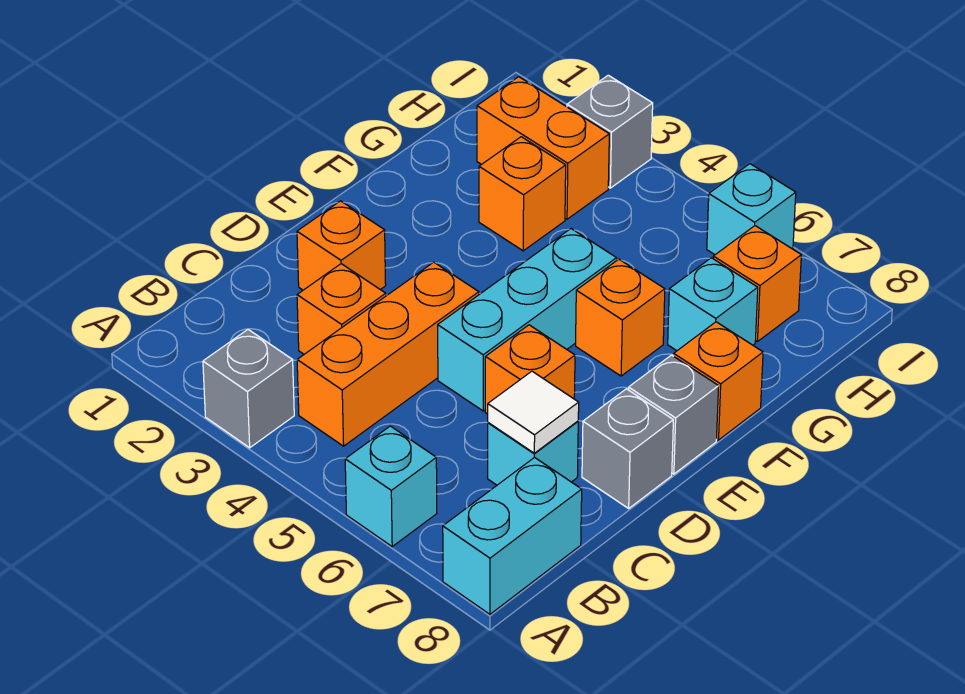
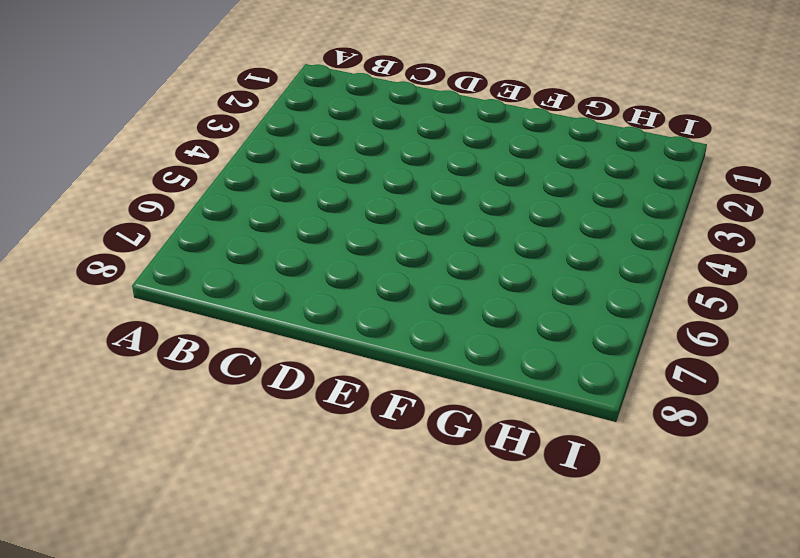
none -> grey 1x1 brick [203,330,294,448]
none -> cyan 1x1 brick [345,426,437,546]
none -> cyan 1x2 brick [443,457,582,614]

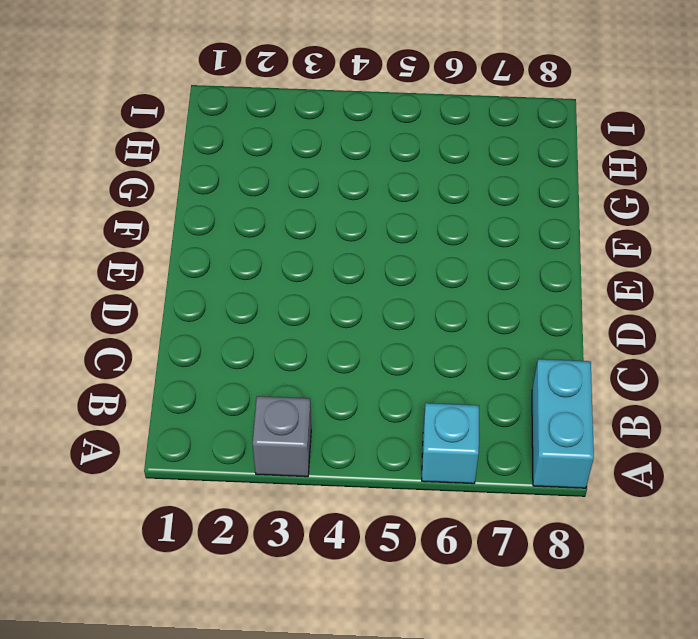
none -> orange 1x3 brick [297,262,479,446]
none -> orange 1x1 brick [297,264,386,354]
none -> cyan 1x1 brick [488,421,578,485]

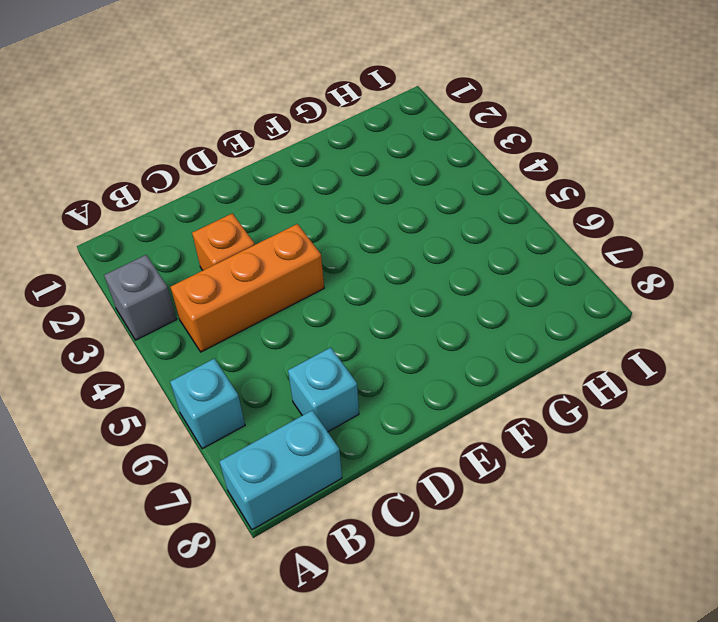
none -> orange 1x1 brick [297,201,386,290]
none -> cyan 1x3 brick [438,229,617,411]
none -> orange 1x1 brick [485,325,575,414]

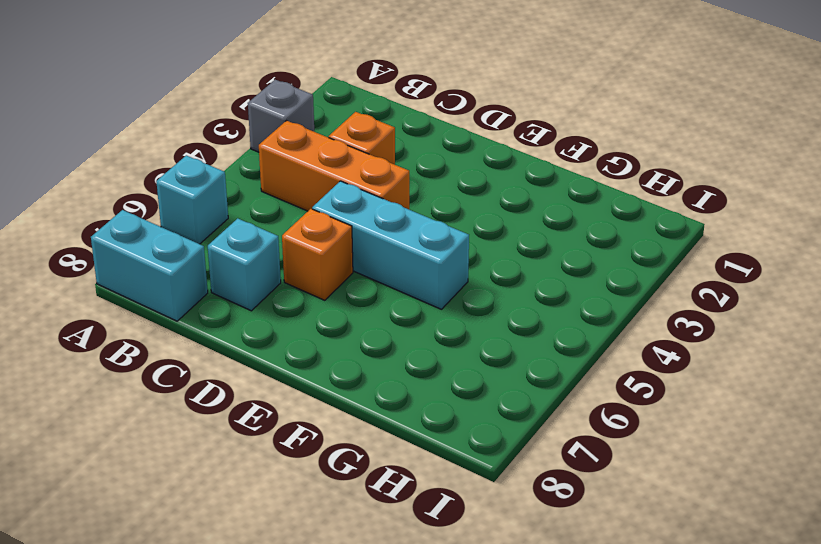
none -> orange 1x1 brick [297,201,386,290]
none -> grey 1x1 brick [582,389,673,508]
none -> grey 1x1 brick [628,355,719,474]

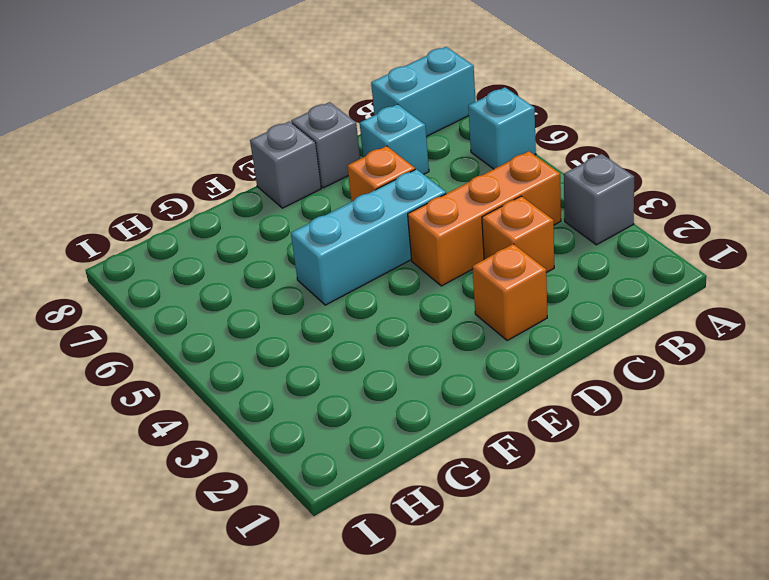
none -> orange 1x1 brick [576,259,665,376]
none -> orange 1x1 brick [674,322,763,440]
none -> orange 1x1 brick [479,137,566,251]

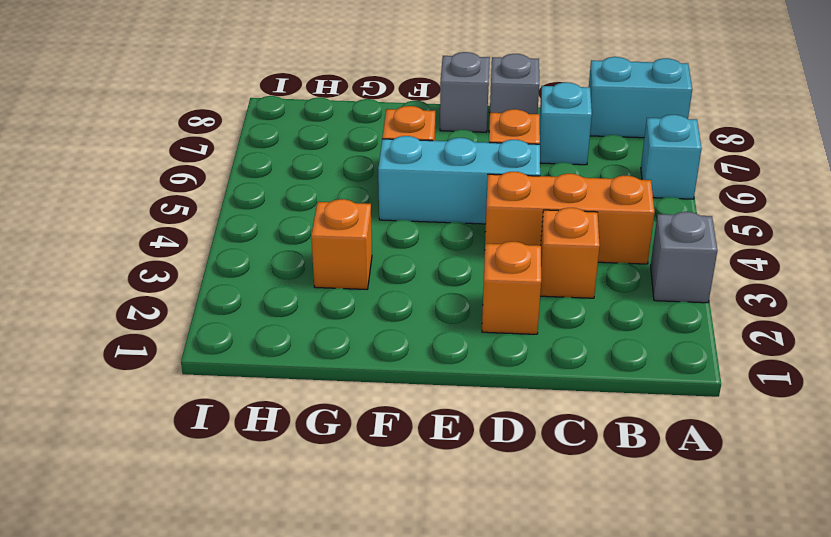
none -> orange 1x1 brick [674,322,763,440]
none -> cyan 1x1 brick [668,258,758,351]
none -> orange 1x2 brick [477,77,609,219]

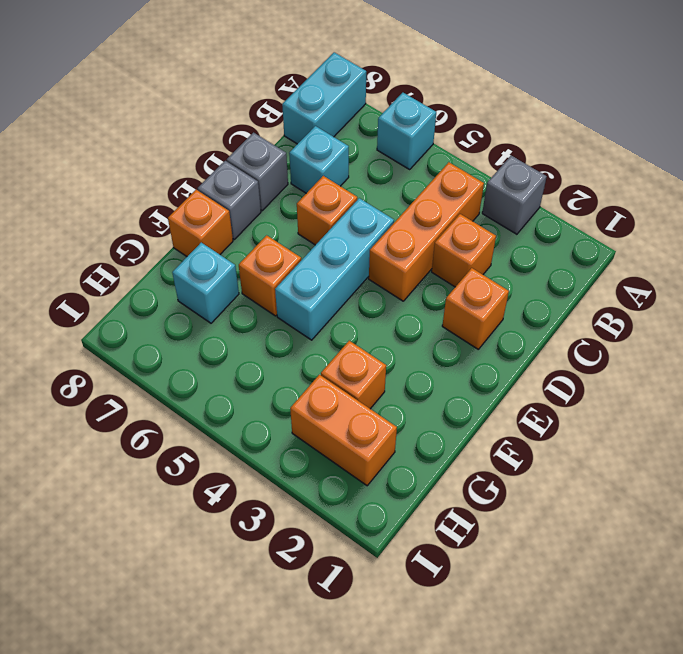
none -> orange 1x1 brick [713,226,801,342]
none -> grey 1x1 brick [567,75,653,188]
none -> cyan 1x1 brick [707,164,796,255]

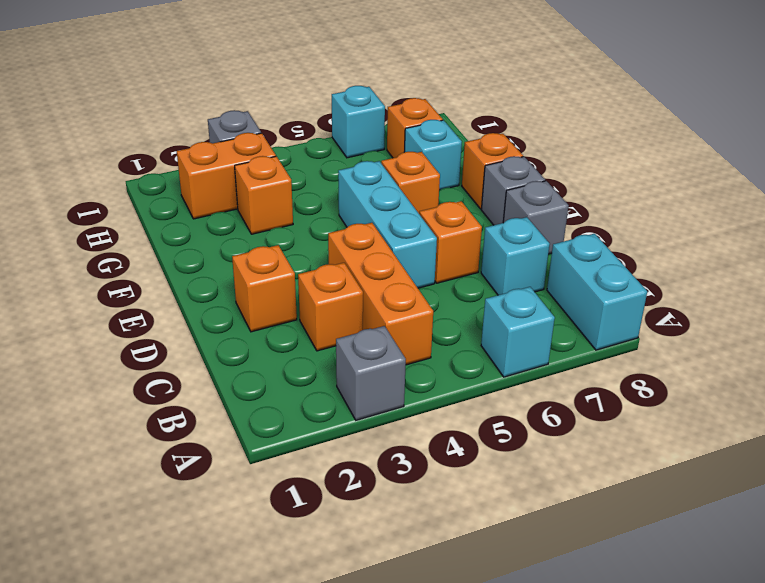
none -> white 1x1 tile [488,371,579,453]

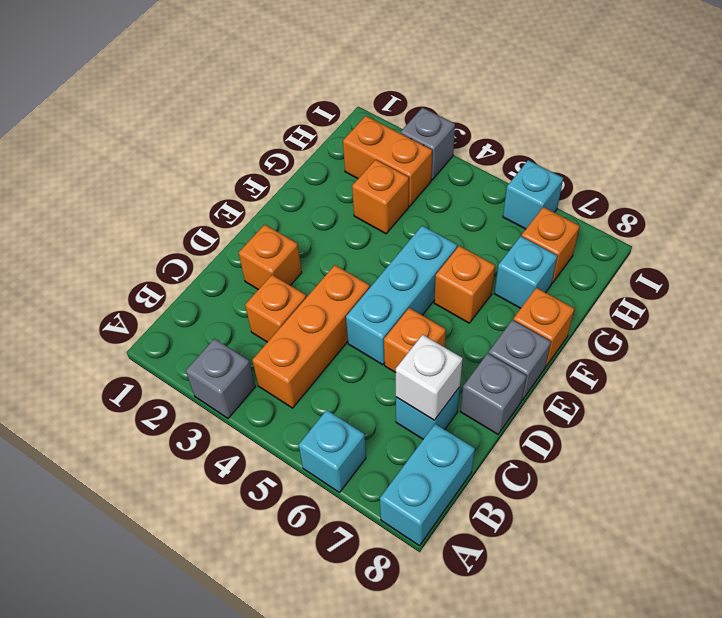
white 1x1 brick [396,335,463,420] -> white 1x1 tile [488,371,579,453]

